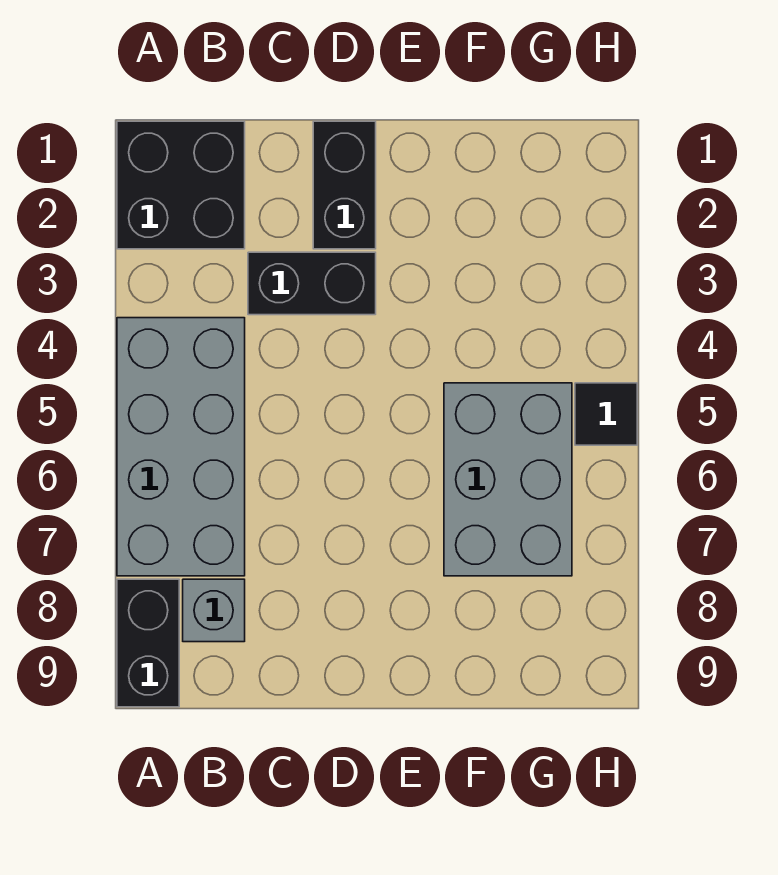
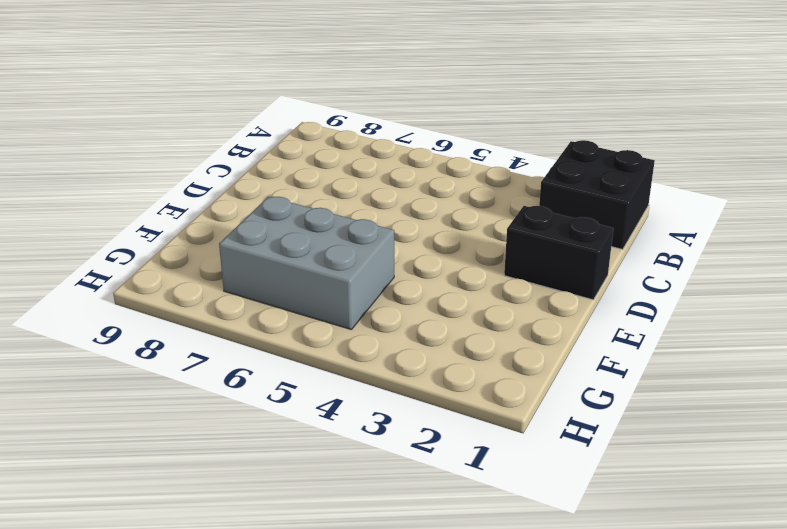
none -> grey 2x4 brick [117,318,245,576]
none -> black 1x2 brick [117,579,179,707]

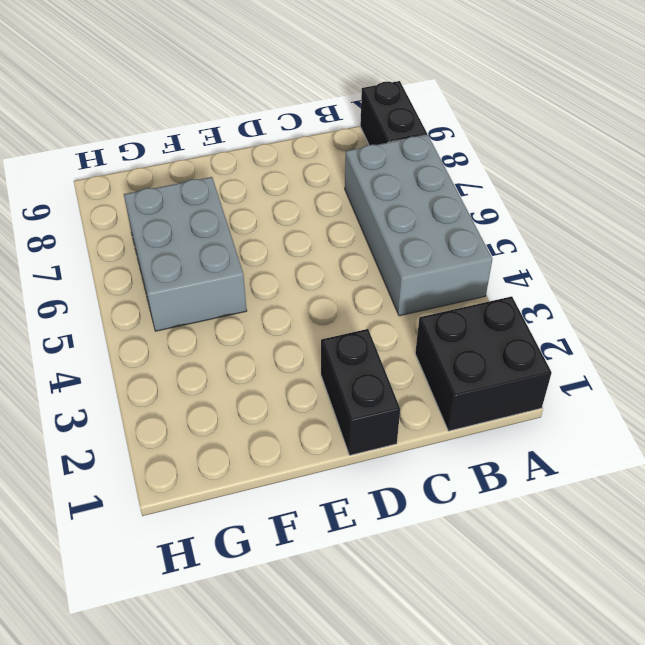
none -> grey 1x1 brick [183,579,245,642]
none -> black 1x2 brick [248,252,376,315]

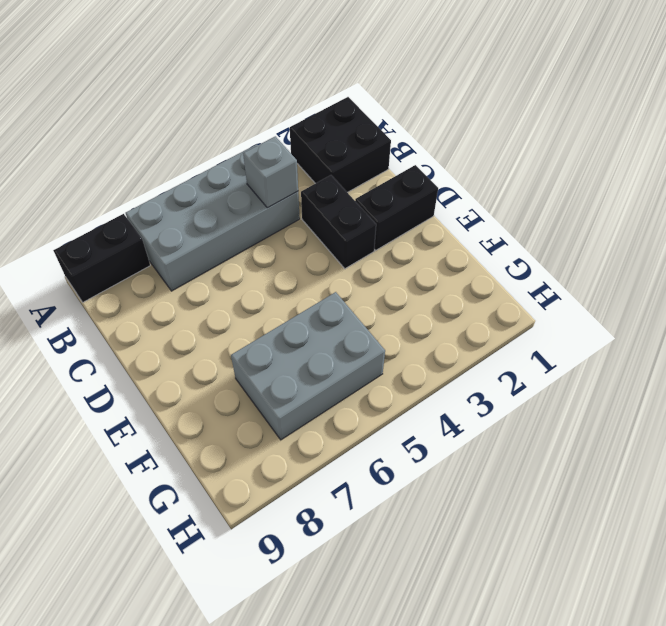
grey 1x1 brick [243,136,298,208] -> grey 1x1 brick moved to [183,579,245,642]
none -> black 1x1 tile [575,383,637,445]

